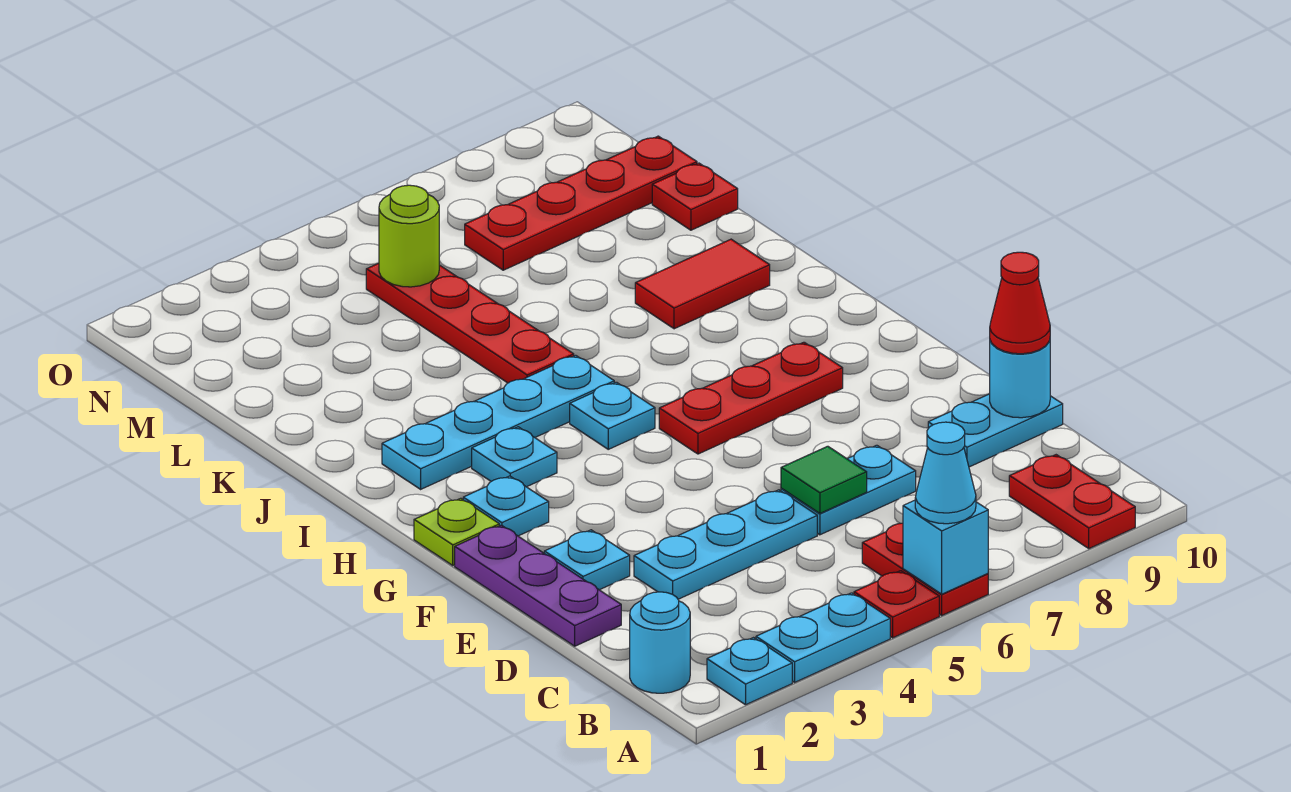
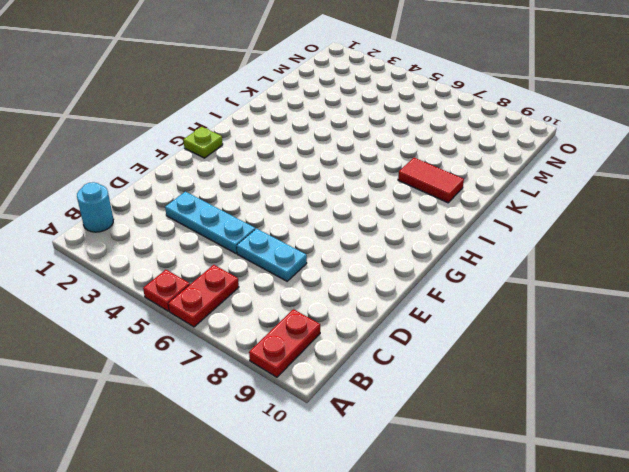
none -> cyan 1x1 plate [707,638,792,705]
none -> cyan 1x2 plate [756,593,890,682]
none -> purple 1x3 plate [455,525,621,646]

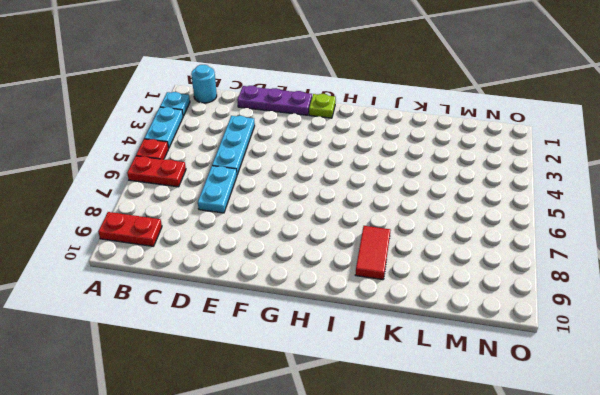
none -> cyan 1x2 plate [928,394,1063,467]
none -> cyan 1x1 plate [544,530,630,590]
none -> cyan 1x1 plate [463,476,549,536]

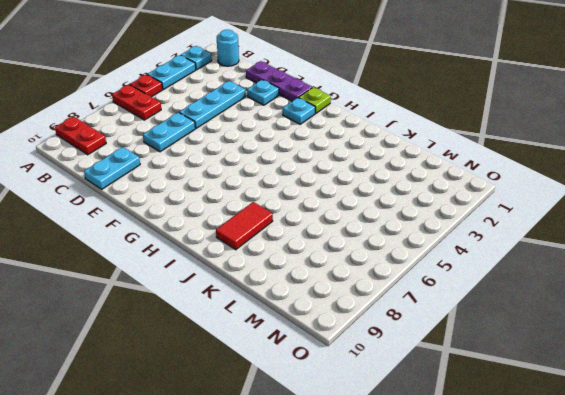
none -> red 1x3 plate [659,342,843,454]
none -> cyan 1x1 plate [472,427,557,487]
none -> cyan 1x1 plate [570,382,655,449]

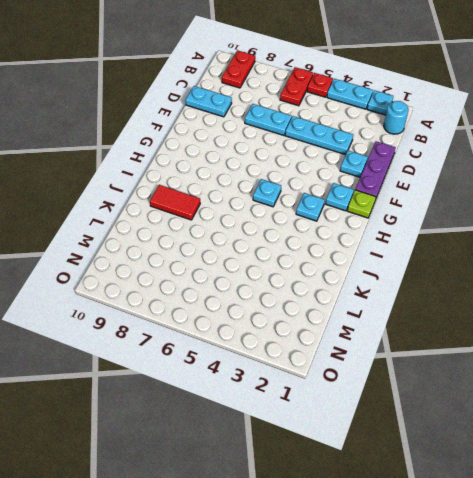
none -> red 1x3 plate [659,342,843,454]
none -> cyan 1x4 plate [382,355,614,489]
none -> red 1x4 plate [366,263,574,383]

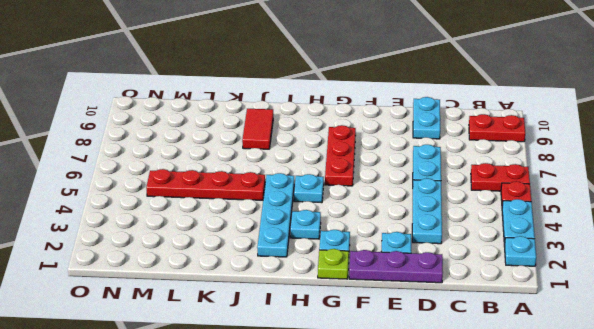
none -> cyan 1x1 round brick [630,592,690,693]
none -> red 1x1 plate [652,163,738,230]
none -> red 1x4 plate [465,136,697,270]

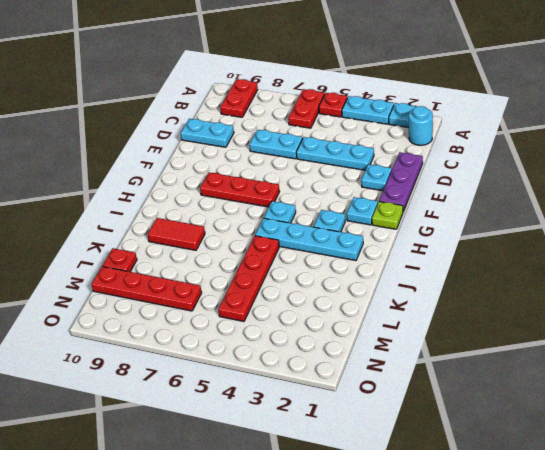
none -> cyan 1x1 brick [903,500,988,594]
none -> green 1x1 tile [781,446,867,513]
none -> cyan 1x1 round brick [990,340,1050,418]

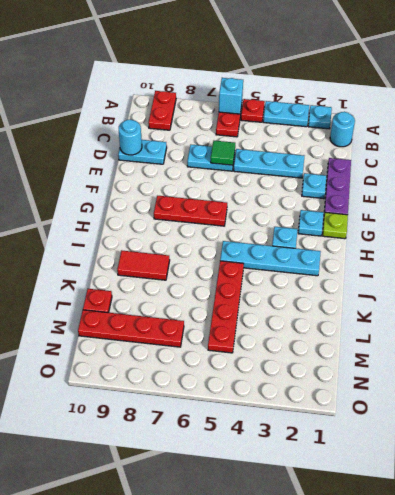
none -> cyan 1x1 plate [570,382,655,449]
none -> lime 1x1 round brick [379,185,439,287]
none -> cyan 1x1 cone [915,422,976,524]

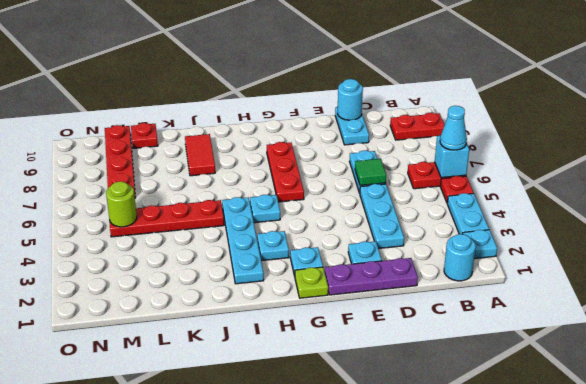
none -> red 1x1 cone [990,252,1050,354]

